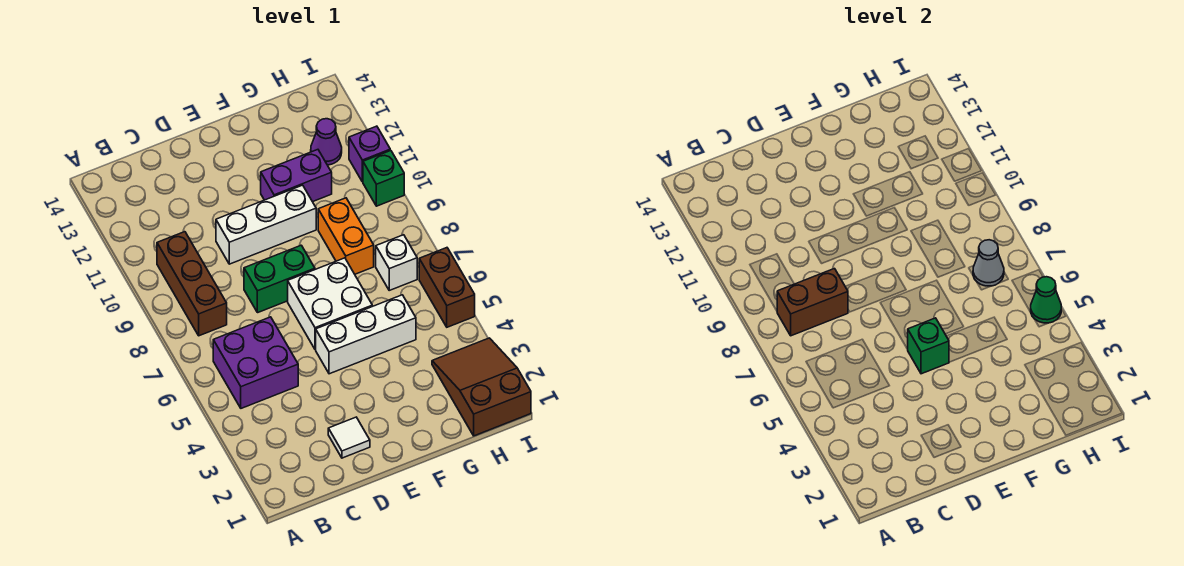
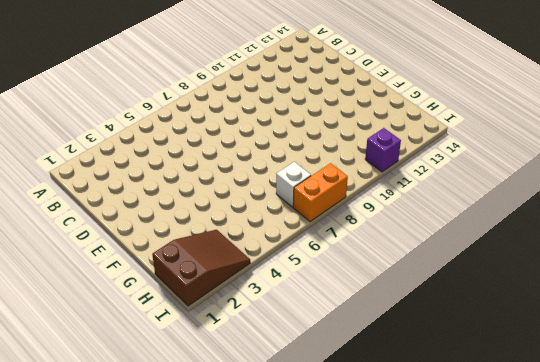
orange 1x2 brick [293,163,348,222] -> orange 1x2 brick moved to [318,198,374,274]
none -> purple 2x2 brick [213,317,298,408]
none -> brown 1x3 brick [157,232,227,336]
none -> white 1x1 tile [328,417,370,458]

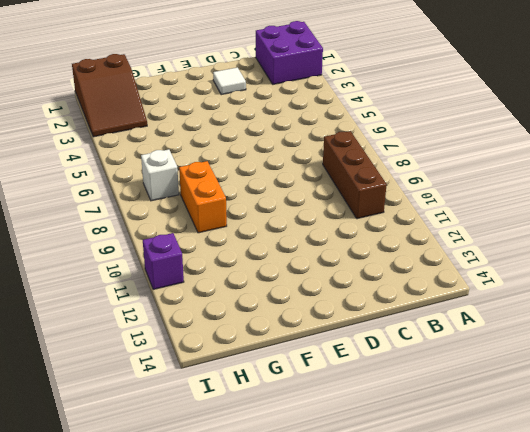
purple 2x2 brick [256,21,323,84] -> purple 2x2 brick moved to [213,317,298,408]
none -> green 1x2 brick [244,245,315,313]
none -> white 1x3 brick [216,185,316,264]
none -> white 1x3 brick [316,295,416,374]

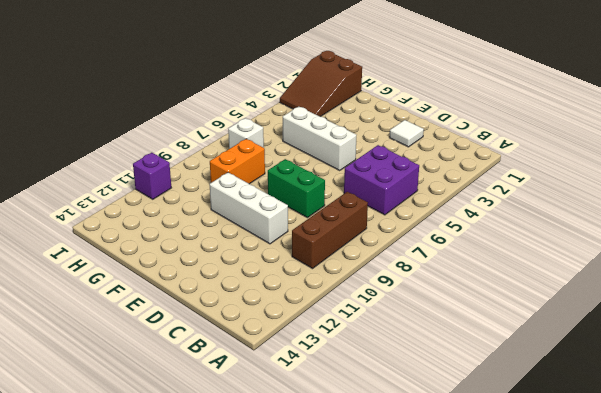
none -> white 2x2 brick [288,258,372,350]
none -> purple 1x2 brick [261,150,332,202]
none -> purple 1x1 cone [311,119,342,165]

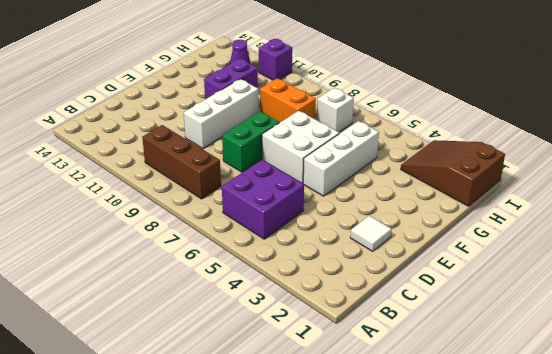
none -> brown 1x2 brick [419,248,475,327]
none -> green 1x1 brick [363,150,404,206]
none -> brown 1x2 brick [777,269,848,336]

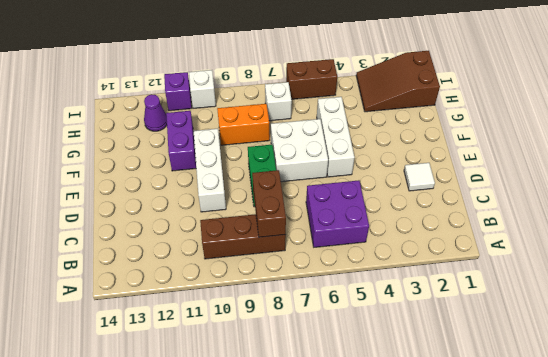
white 1x1 brick [189,70,216,108] -> green 1x1 brick [363,150,404,206]
none -> green 1x1 brick [908,318,949,374]
none -> grey 1x1 cone [973,240,1004,286]
none -> green 1x1 cone [1031,277,1061,323]

